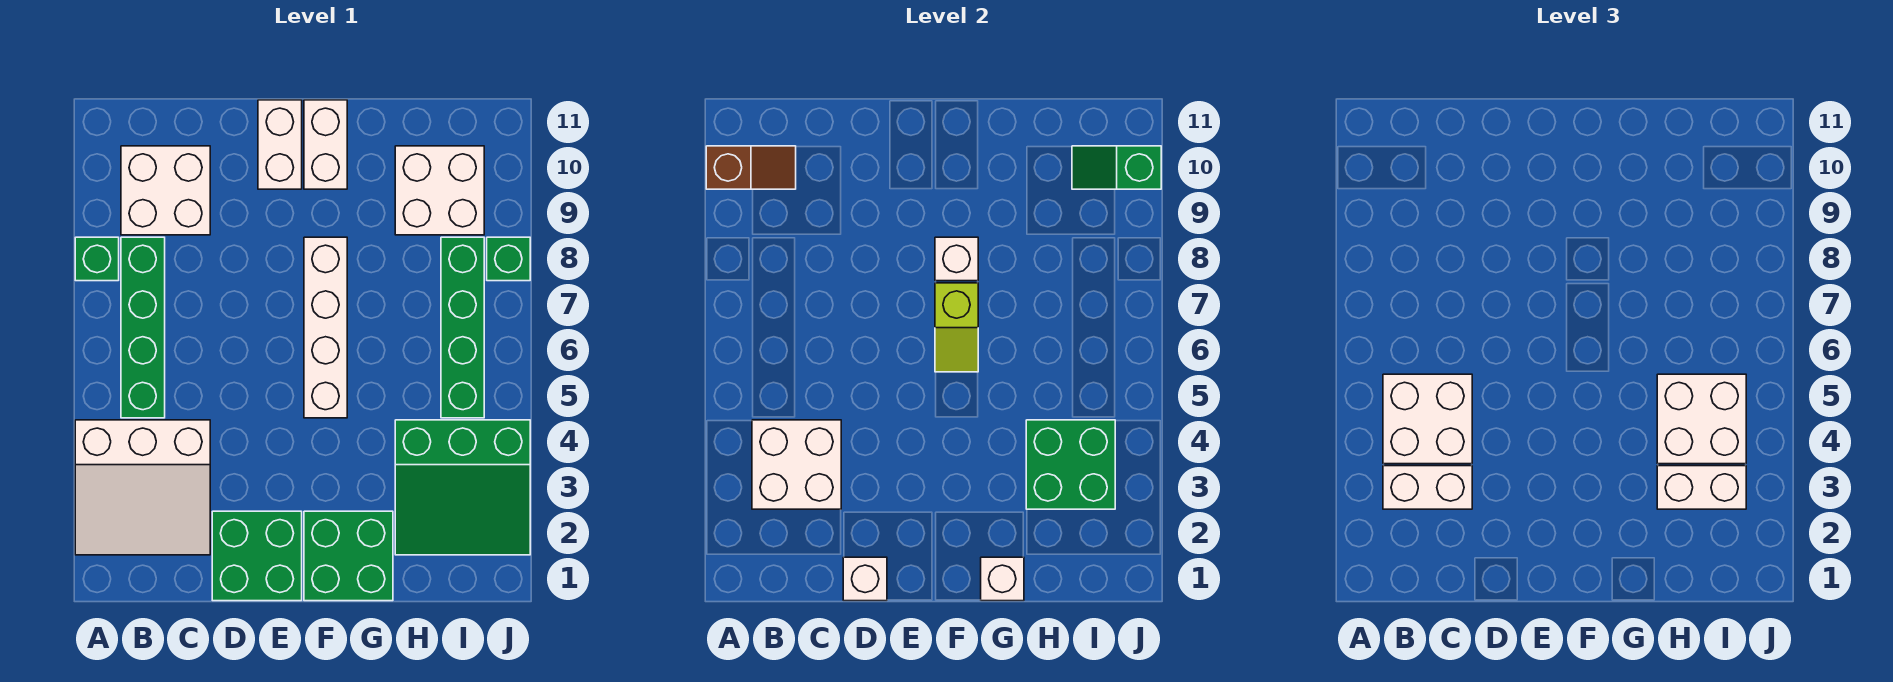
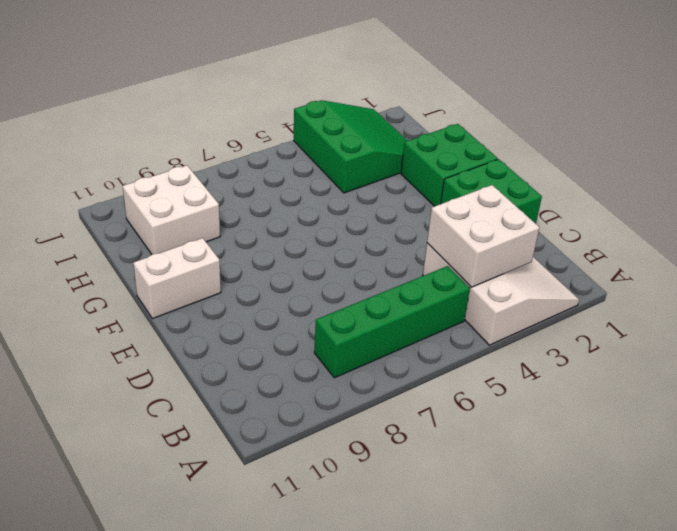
none -> green 1x1 brick [75,237,119,281]
none -> white 2x2 brick [121,146,210,235]
none -> white 1x2 brick [258,100,302,189]

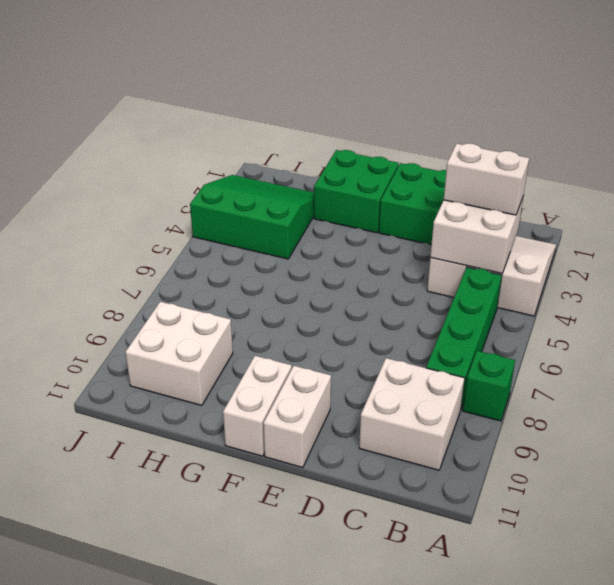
none -> white 1x4 brick [304,237,347,418]
none -> green 1x4 brick [441,237,484,418]
none -> green 1x1 brick [487,237,530,281]

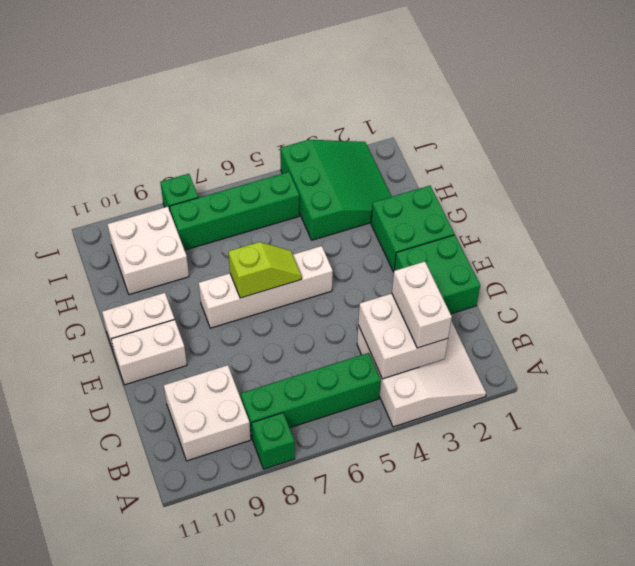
none -> brown 1x2 slope [706,146,796,189]
none -> white 1x1 brick [843,557,887,601]
none -> white 1x1 brick [935,237,978,281]

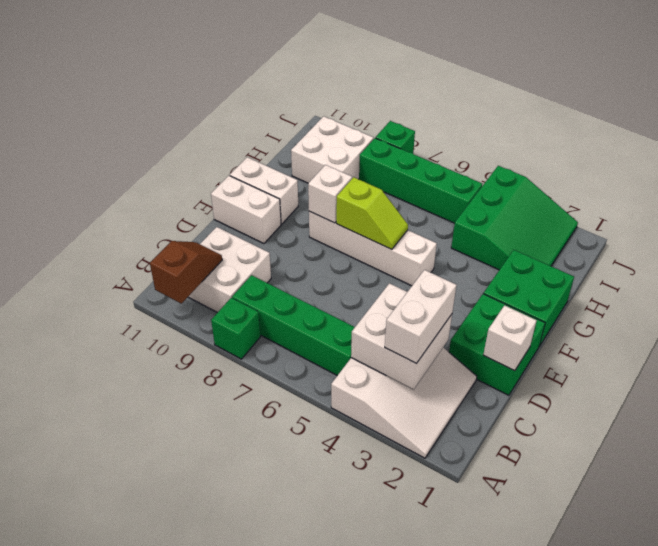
none -> white 1x1 brick [981,557,1024,601]
none -> green 2x2 brick [1026,420,1115,509]
none -> green 1x2 slope [1072,146,1161,189]

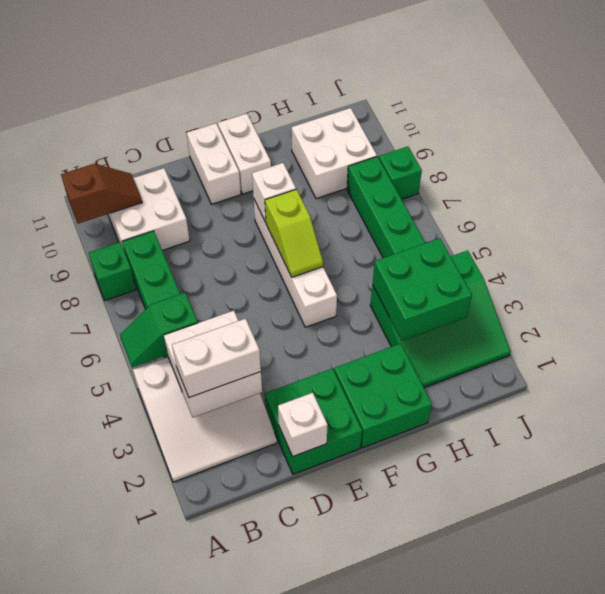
green 1x2 slope [120,293,198,367] -> green 1x2 slope moved to [1072,146,1161,189]
none -> white 1x1 brick [981,557,1024,601]
none -> white 2x2 brick [1383,374,1472,464]
none -> white 1x2 brick [1657,466,1746,509]

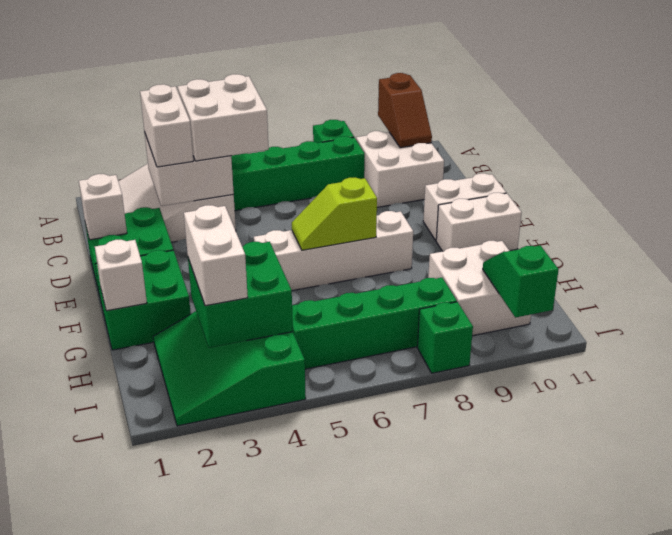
none -> white 1x1 brick [935,237,978,281]
none -> white 2x2 brick [1657,374,1746,464]

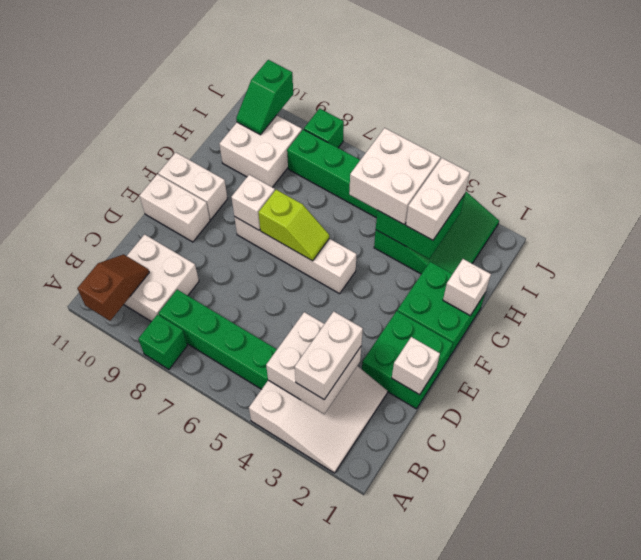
none -> white 2x2 brick [1383,374,1472,464]

